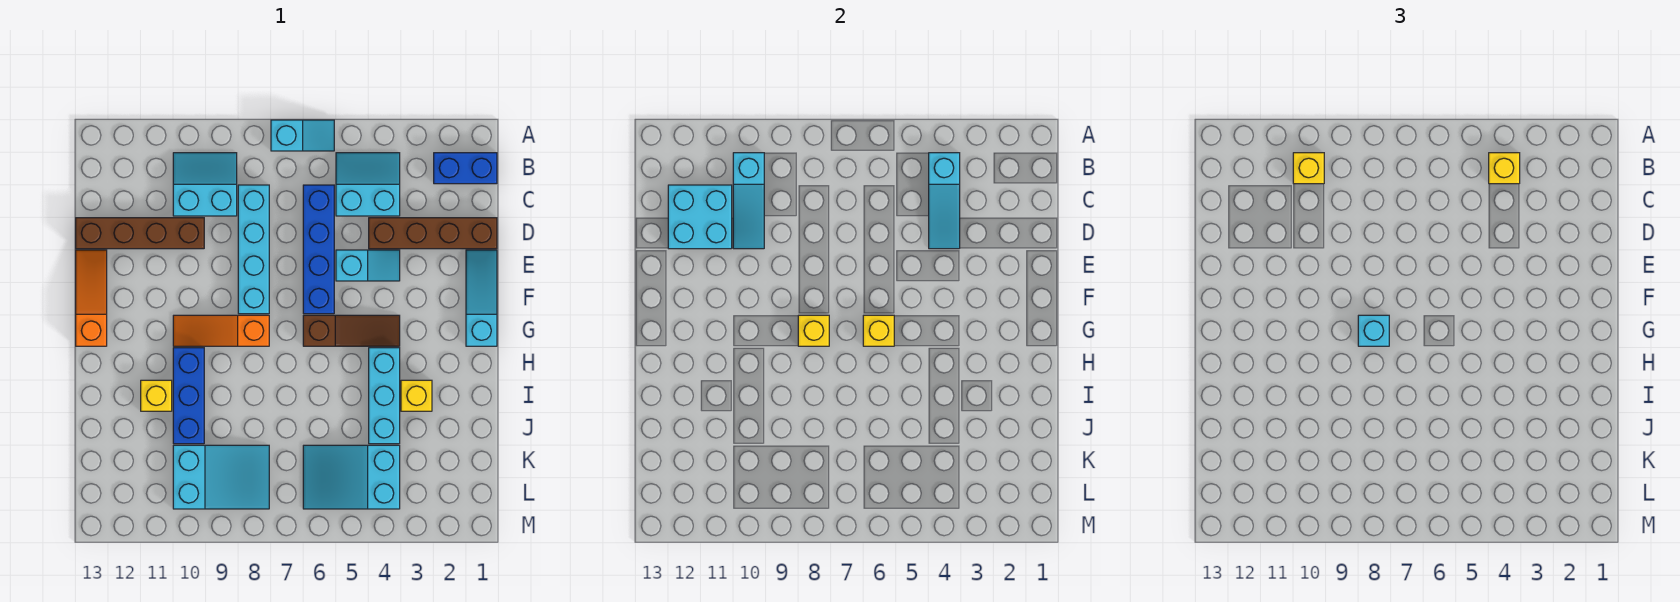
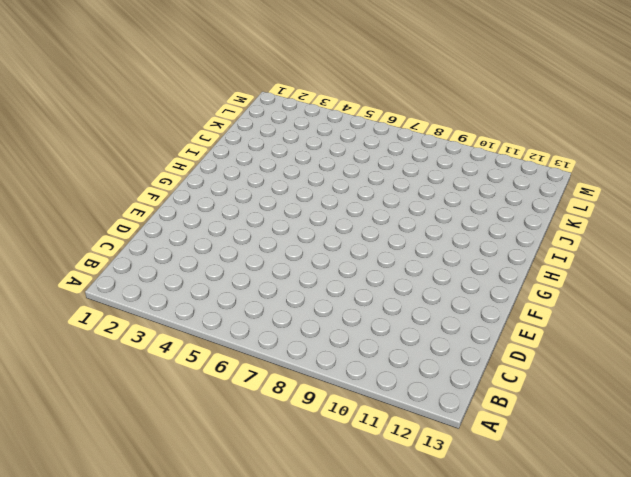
none -> cyan 1x2 slope [271,120,334,151]
none -> blue 1x2 brick [434,153,497,184]
none -> cyan 2x2 slope [336,153,400,216]

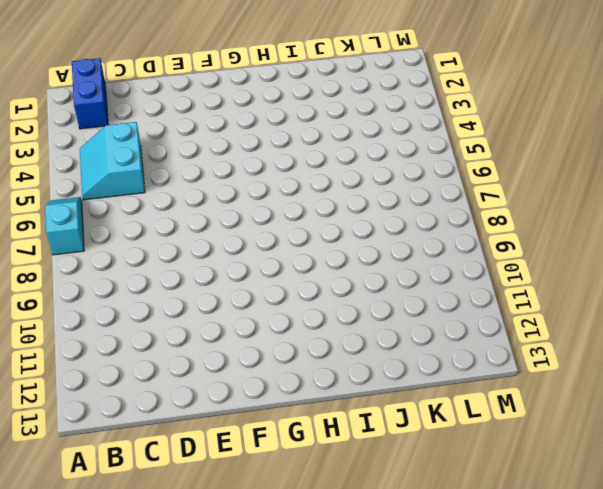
none -> cyan 2x2 slope [173,153,237,216]
none -> blue 1x4 brick [303,185,334,314]
none -> cyan 1x4 brick [238,185,269,314]

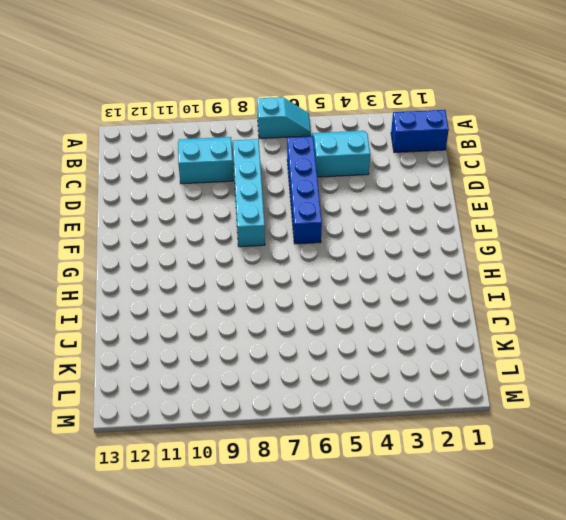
none -> brown 1x4 brick [369,218,497,249]
none -> brown 1x4 brick [76,218,204,249]
none -> cyan 1x3 slope [466,250,497,346]

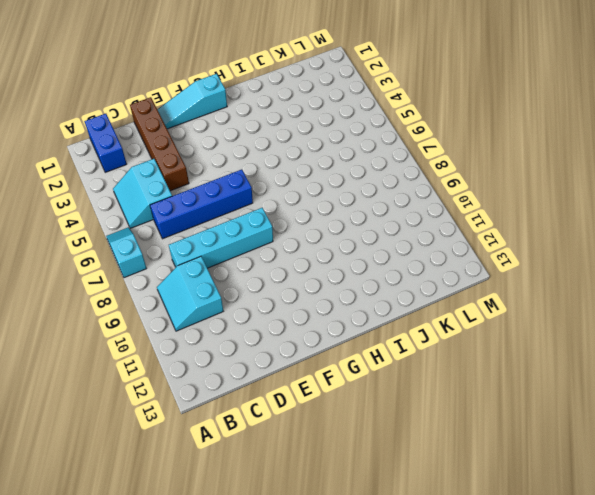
none -> brown 1x4 brick [76,218,204,249]
none -> cyan 1x2 slope [336,250,400,281]
none -> orange 1x3 slope [76,250,107,346]

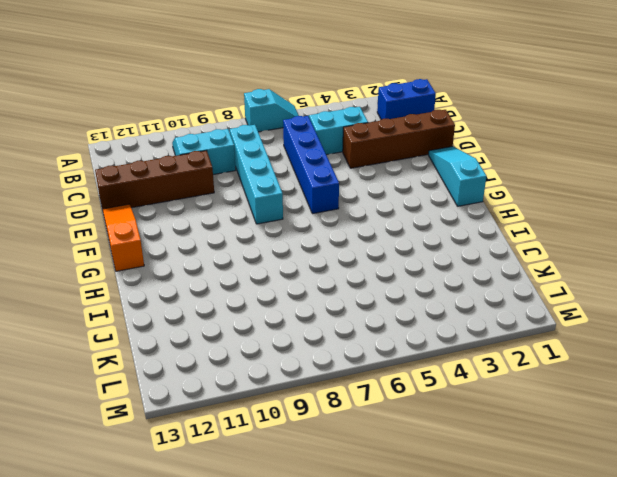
none -> cyan 1x2 slope [336,250,400,281]
none -> brown 1x3 slope [303,315,400,346]
none -> orange 1x3 slope [173,315,269,346]

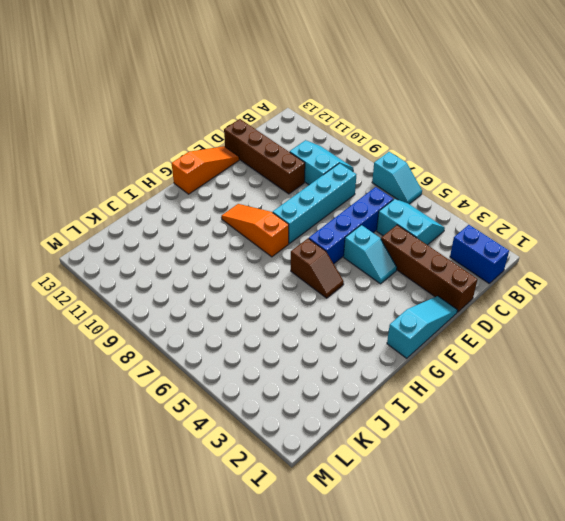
brown 1x2 slope [291,239,344,298] -> brown 1x3 slope [303,315,400,346]
none -> cyan 1x3 brick [369,348,400,444]
none -> blue 1x3 brick [173,348,204,444]
none -> yellow 1x1 brick [401,380,432,411]

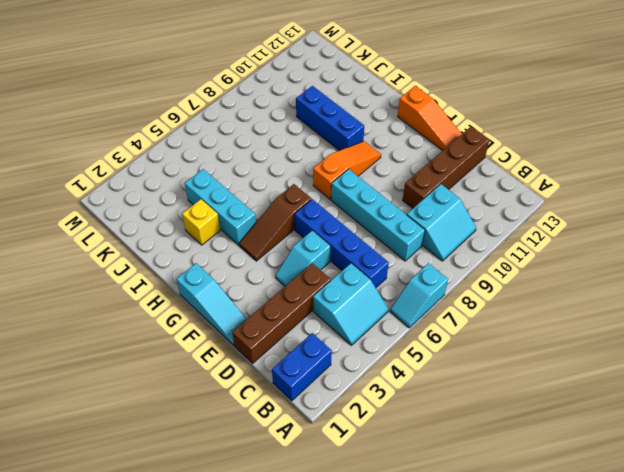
none -> yellow 1x1 brick [141,380,172,411]
none -> cyan 2x3 slope [303,445,400,509]
none -> cyan 2x3 slope [173,445,269,509]

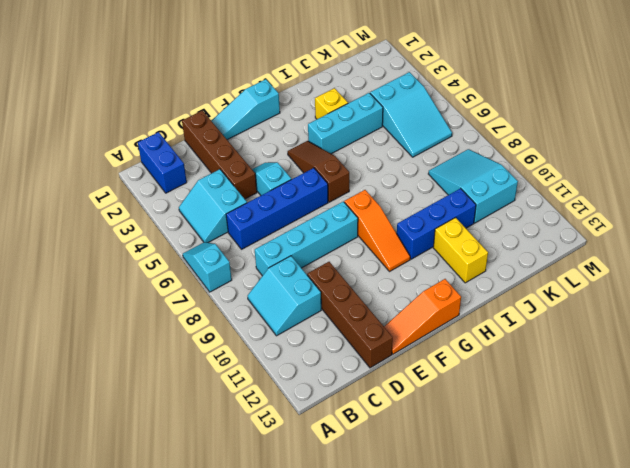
yellow 1x2 brick [433,218,488,283] -> yellow 1x1 brick [141,380,172,411]
none -> cyan 1x3 slope [929,153,960,249]
none -> cyan 1x3 slope [733,153,764,249]
none -> cyan 2x2 brick [668,185,732,249]

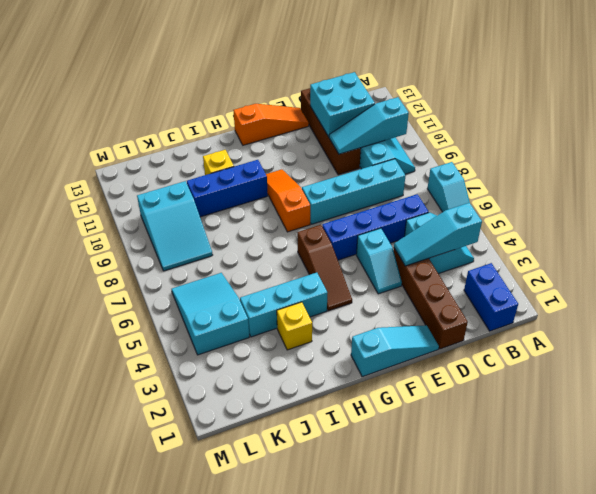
none -> yellow 1x1 brick [863,315,894,346]
none -> yellow 1x1 brick [798,315,829,346]
none -> yellow 1x1 brick [1489,153,1520,184]

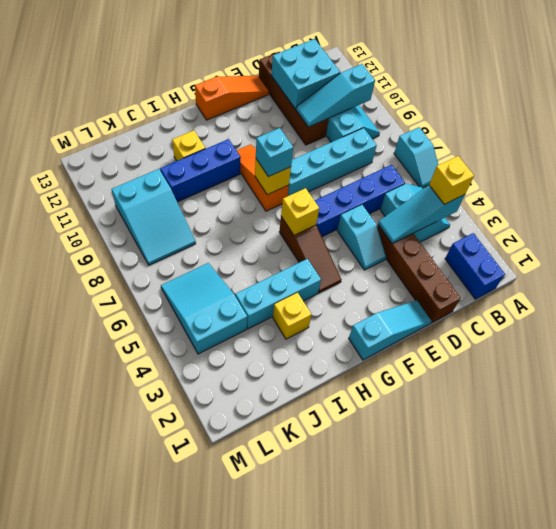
none -> yellow 1x1 brick [1293,153,1324,184]

